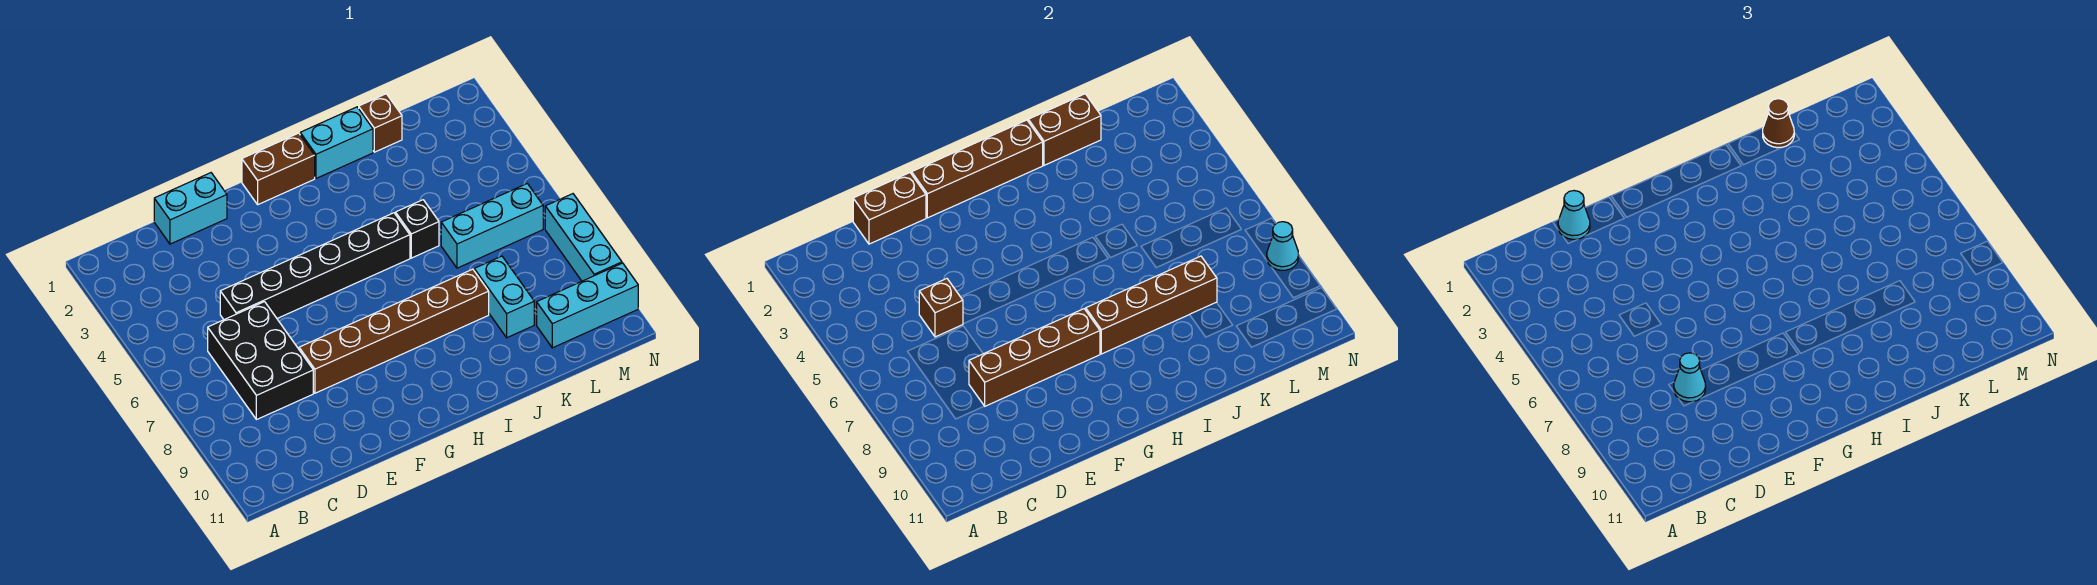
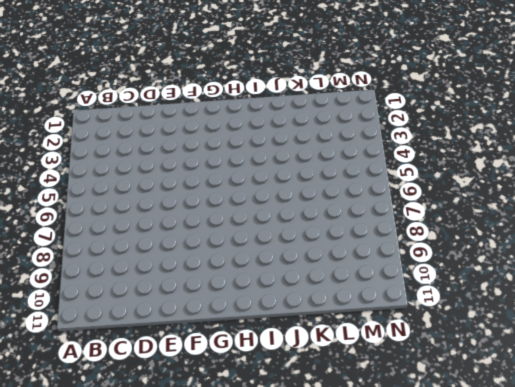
none -> black 2x3 brick [208,302,313,420]
none -> cyan 1x2 brick [154,173,227,244]
none -> black 1x6 brick [220,213,410,320]

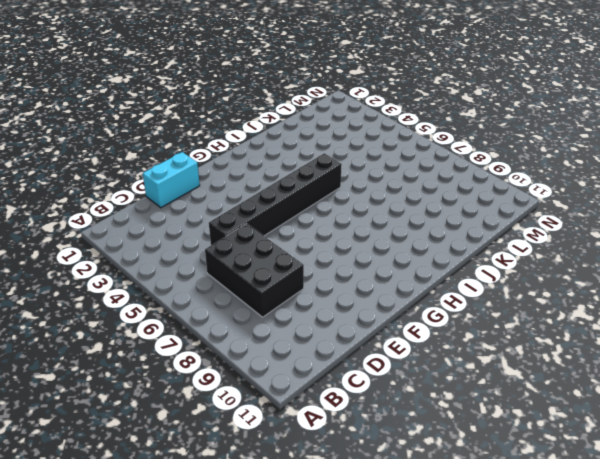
none -> brown 1x6 brick [299,269,489,393]
none -> brown 1x2 brick [242,133,315,205]
none -> cyan 1x2 brick [300,107,373,178]

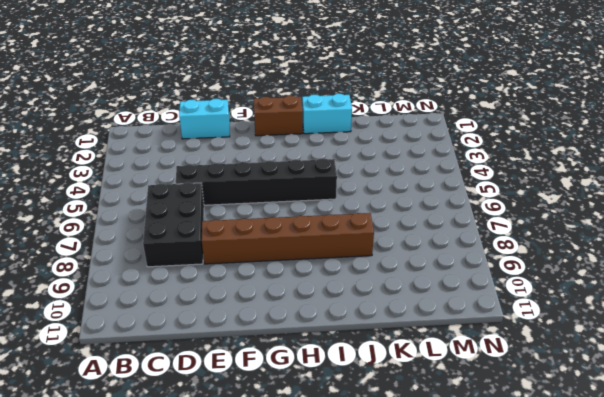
none -> black 1x1 brick [396,200,439,258]
none -> brown 1x1 brick [359,94,402,152]
none -> cyan 1x3 brick [441,184,543,268]

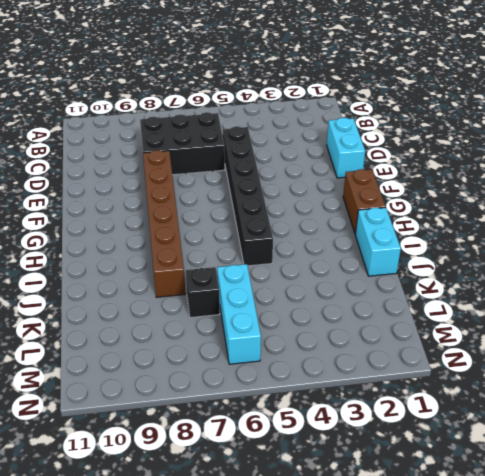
black 1x1 brick [186,267,220,318] -> black 1x1 brick moved to [396,200,439,258]
none -> brown 1x1 brick [359,94,402,152]
none -> cyan 1x2 brick [474,256,534,338]
none -> cyan 1x3 brick [537,263,638,348]

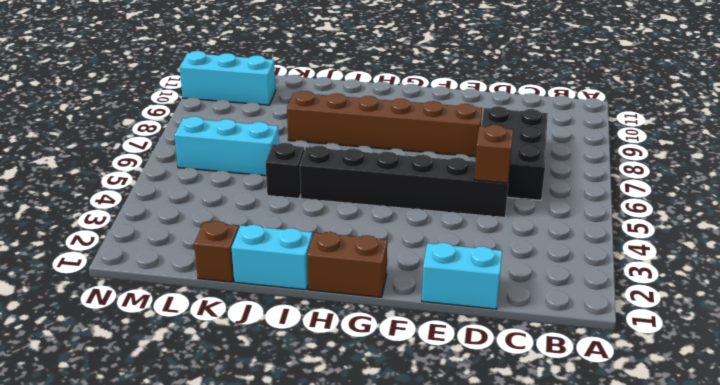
none -> cyan 1x2 brick [474,256,534,338]
none -> cyan 1x3 brick [545,194,622,281]
none -> brown 1x2 brick [853,173,926,244]

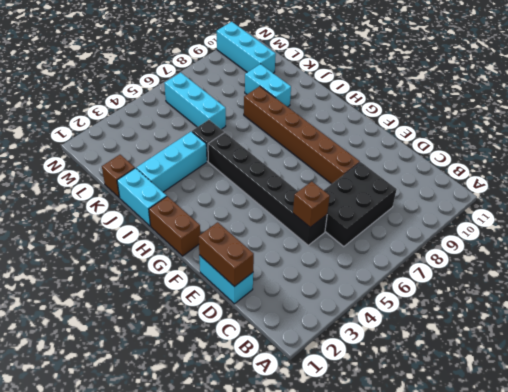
cyan 1x3 brick [137,131,207,192] -> cyan 1x3 brick moved to [545,194,622,281]
cyan 1x2 brick [245,64,291,107] -> cyan 1x2 brick turned to [474,256,534,338]
none -> brown 1x4 brick [969,309,1100,406]
none -> brown 1x4 brick [912,120,1043,218]
none -> brown 1x4 brick [1086,256,1217,354]

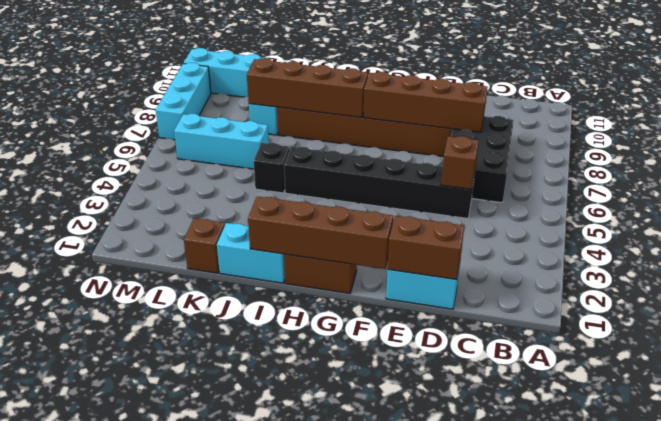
none -> brown 1x2 brick [1028,94,1101,165]
none -> cyan 1x1 cone [1267,222,1299,270]
none -> cyan 1x1 cone [1558,191,1590,239]

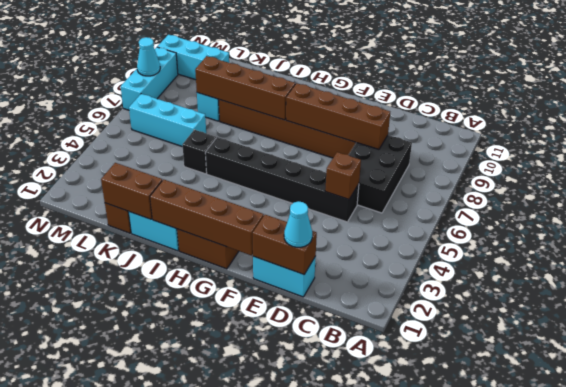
none -> cyan 1x1 cone [1674,353,1706,402]
none -> brown 1x1 cone [1763,99,1794,148]

